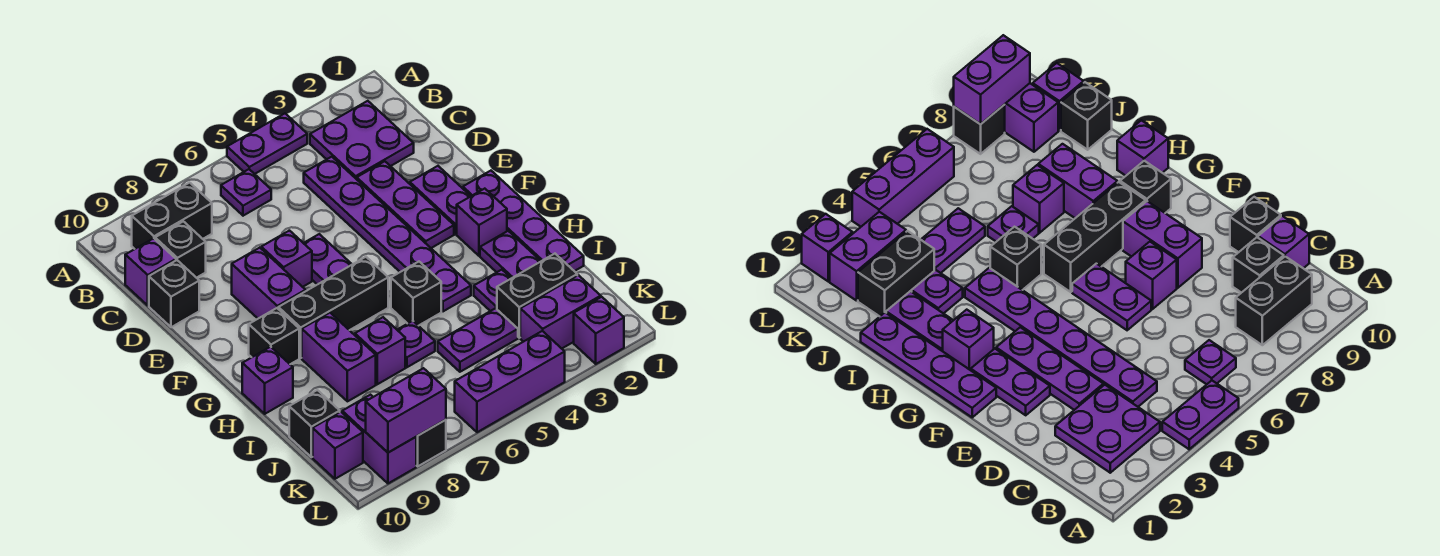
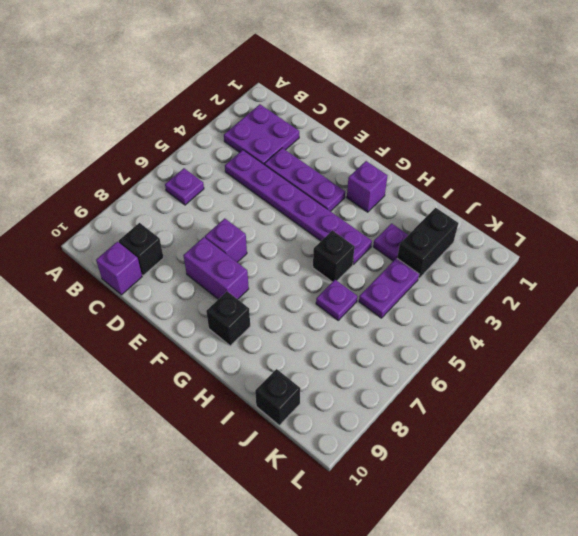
none -> purple 1x2 plate [227,114,307,174]
none -> black 1x2 brick [132,183,212,249]
none -> black 1x1 brick [149,260,199,327]
none -> purple 1x2 plate [410,166,471,234]

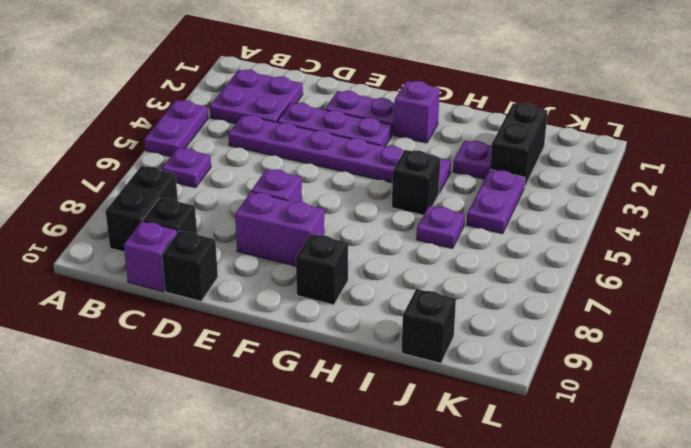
none -> purple 1x2 plate [304,234,352,285]
none -> purple 1x4 plate [463,171,584,271]
none -> black 1x3 brick [278,257,388,358]
none -> purple 1x2 plate [480,231,541,278]

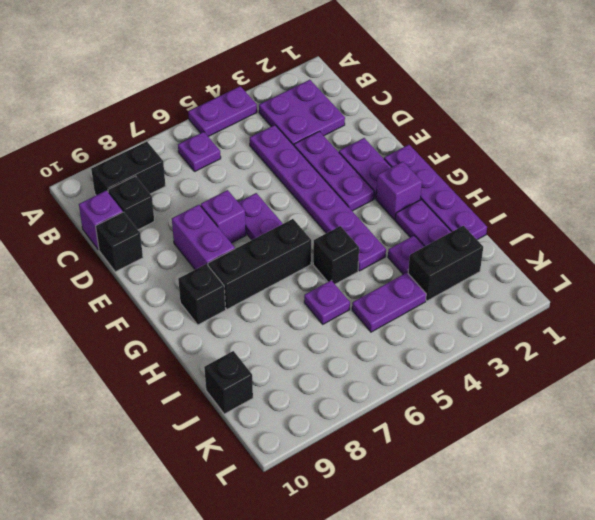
none -> purple 1x2 brick [302,313,376,401]
none -> purple 1x1 brick [242,347,293,414]
none -> purple 1x1 brick [355,317,405,384]
none -> purple 1x2 brick [520,275,601,349]

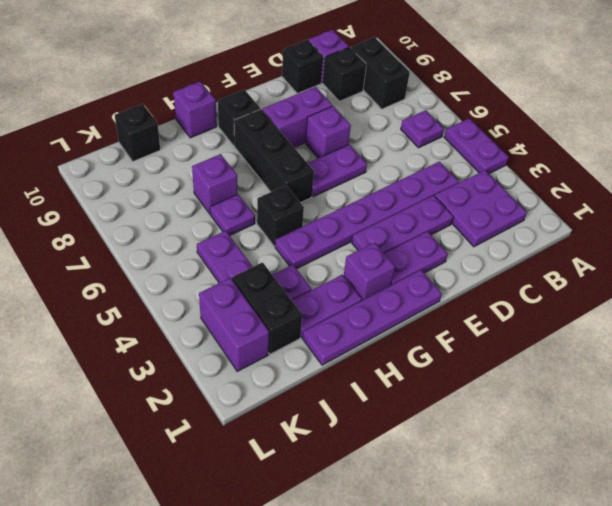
none -> purple 1x2 brick [302,313,376,401]
none -> purple 1x2 brick [342,395,416,483]
none -> purple 1x1 brick [313,412,363,479]
none -> purple 1x1 brick [574,297,624,364]

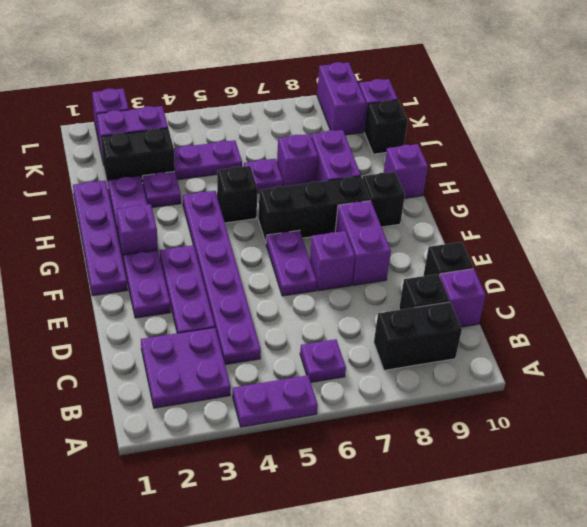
none -> purple 1x3 brick [455,331,565,432]
none -> black 1x1 brick [416,420,446,466]
none -> purple 1x2 brick [366,368,446,453]

